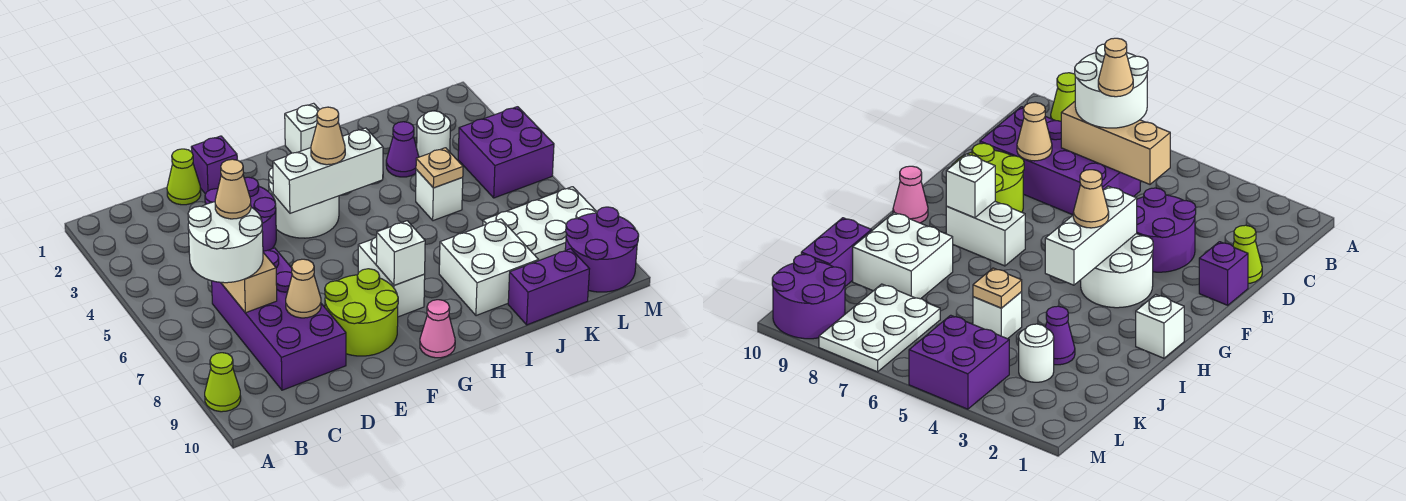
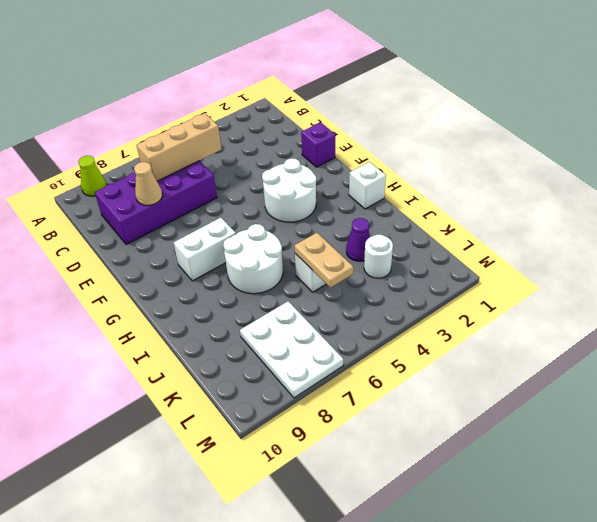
white 2x2 round brick [223,224,283,294] -> white 2x2 round brick moved to [188,202,263,283]
tan 1x2 plate [294,233,353,288] -> tan 1x1 plate [416,148,463,188]
none -> lime 1x1 cone [167,149,201,205]
none -> purple 2x2 round brick [205,177,276,251]
none -> lime 2x2 round brick [325,269,398,356]

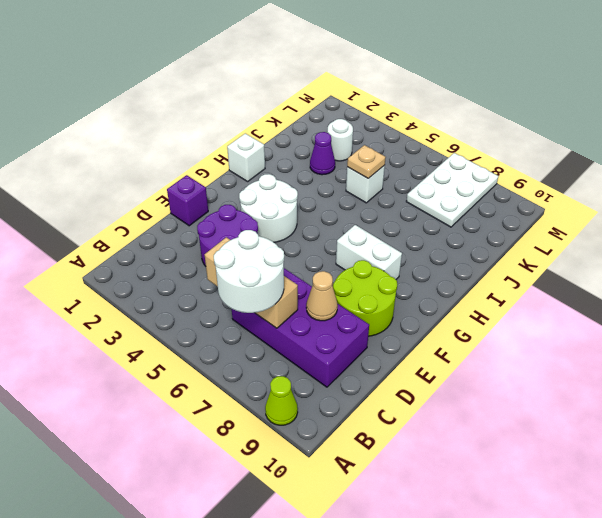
none -> lime 1x1 cone [167,149,201,205]
none -> pink 1x1 cone [420,300,455,358]
none -> white 2x2 brick [439,219,539,316]

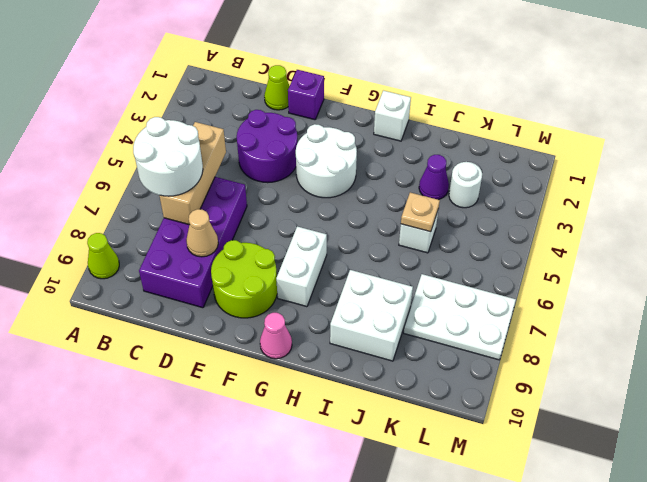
none -> purple 1x2 brick [508,249,589,325]
none -> purple 2x2 brick [458,107,554,198]
none -> purple 2x2 round brick [565,207,639,292]

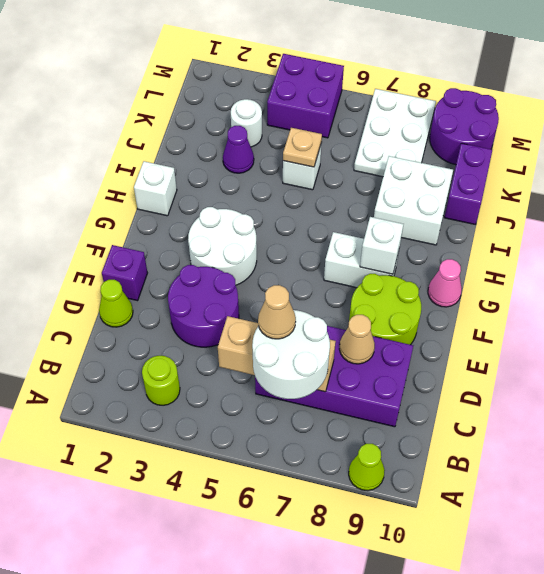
lime 1x1 round brick [142,356,180,405] -> none
none -> white 1x3 brick [273,128,383,213]
none -> tan 1x1 cone [311,107,345,165]

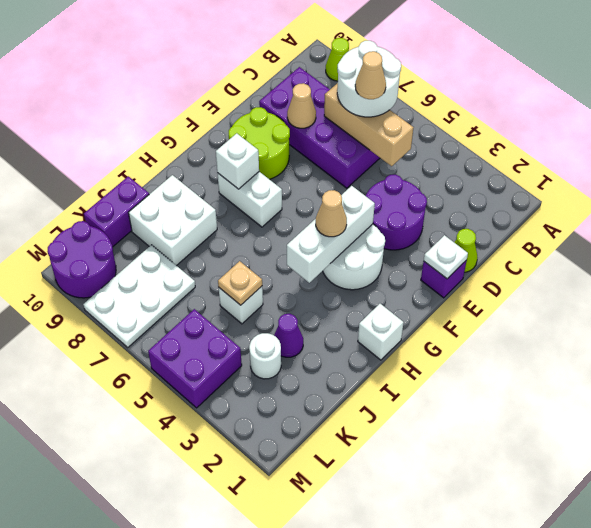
white 1x1 plate [424,235,468,279] -> none
none -> pink 1x1 cone [420,300,455,358]

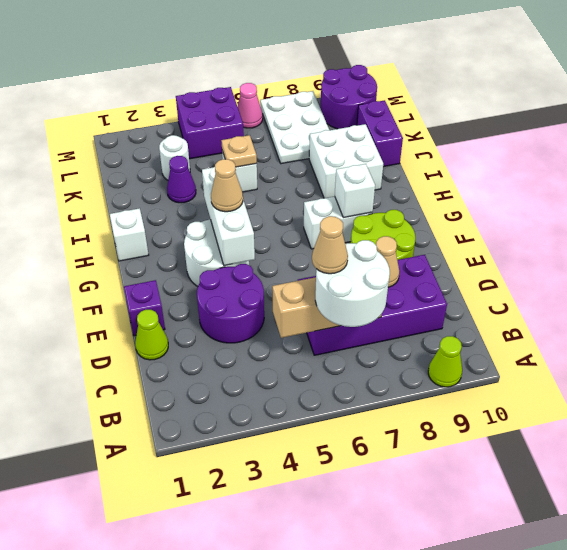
pink 1x1 cone [238,83,263,128] -> pink 1x1 cone moved to [420,300,455,358]

